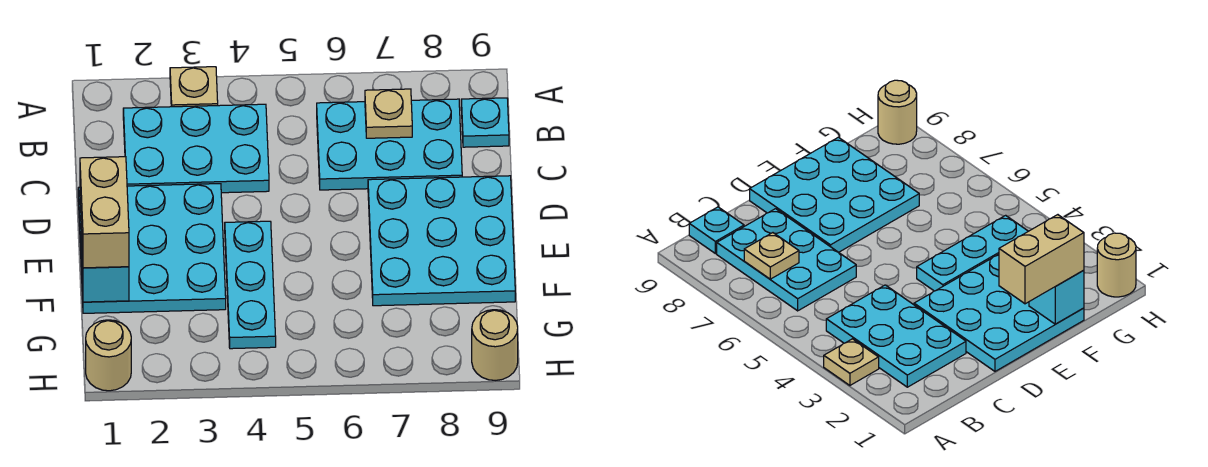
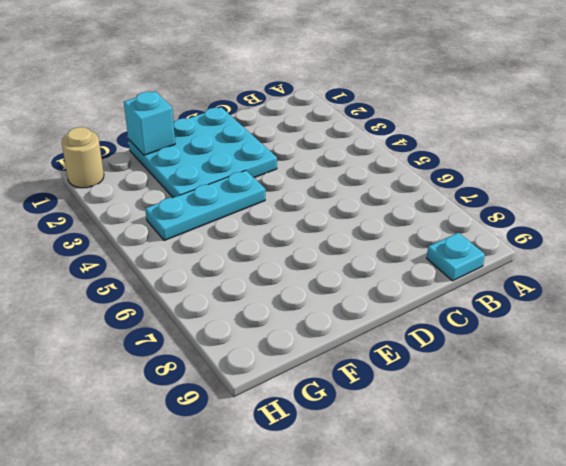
none -> tan 1x1 plate [170,67,218,107]
none -> cyan 2x3 plate [123,104,269,193]
none -> cyan 2x3 plate [317,99,462,190]

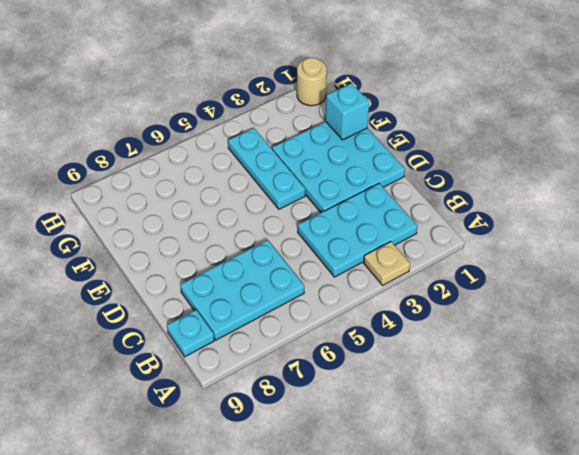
none -> cyan 3x3 plate [368,176,515,306]
none -> tan 1x1 round brick [472,310,518,380]
none -> tan 1x1 plate [365,89,412,138]

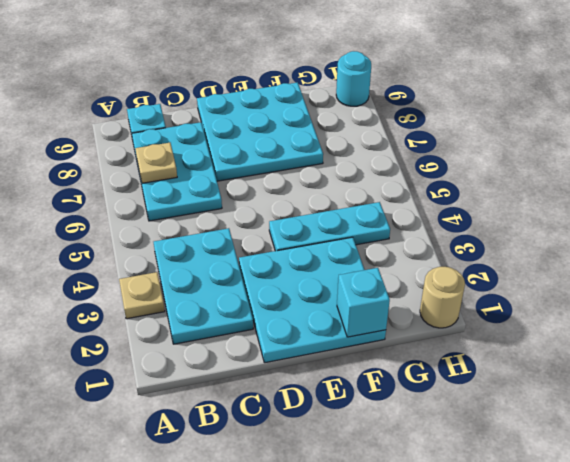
cyan 1x1 round brick [336,51,371,106] -> tan 1x1 round brick [472,310,518,380]
none -> tan 1x2 brick [80,157,129,268]

